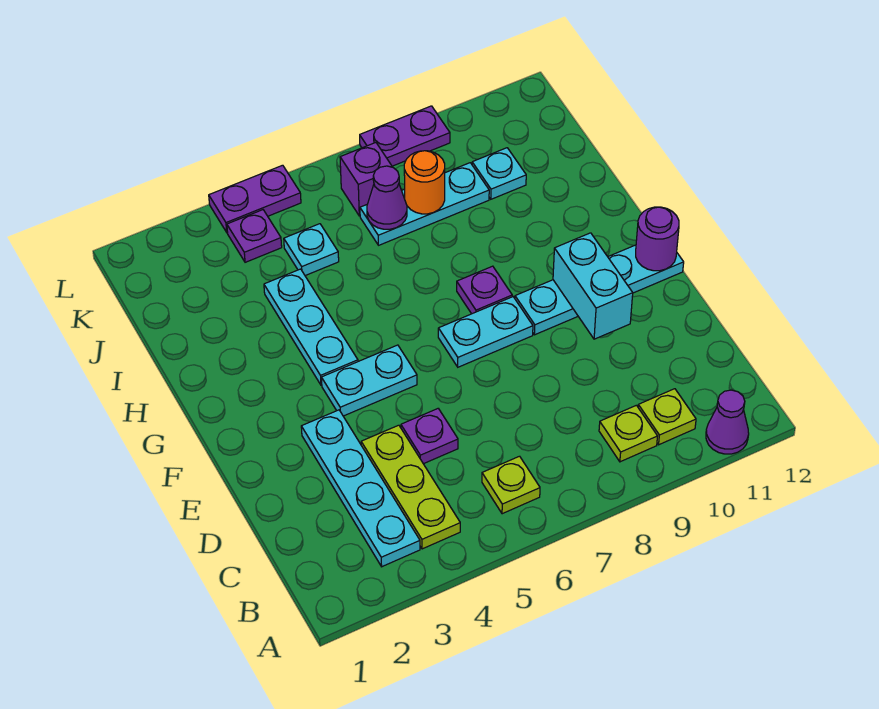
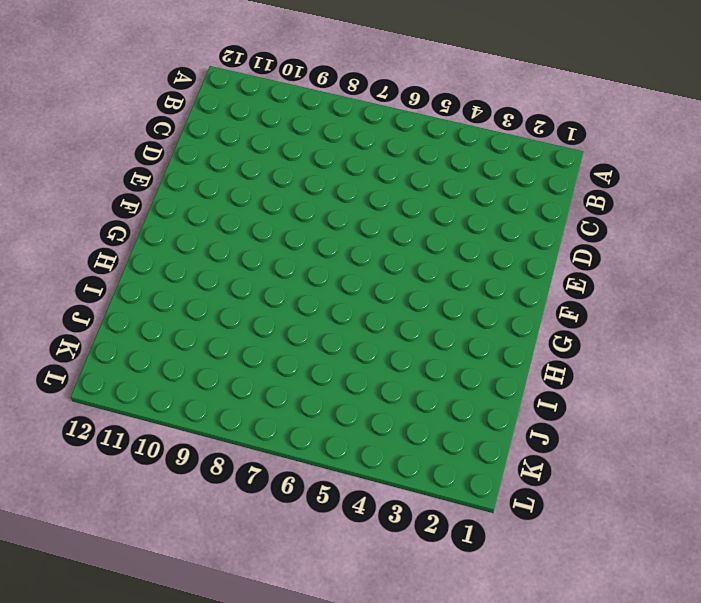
none -> purple 1x1 cone [706,390,749,454]
none -> cyan 1x4 plate [301,410,420,567]
none -> lime 1x3 plate [361,425,460,549]

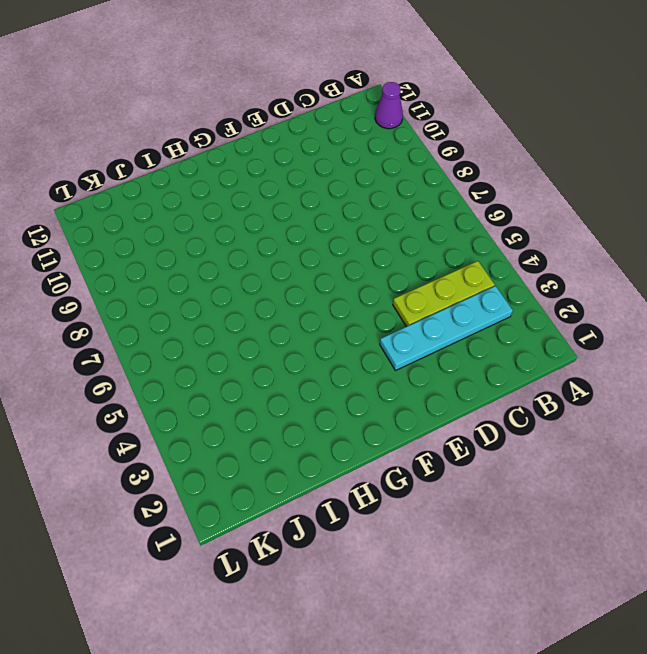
none -> lime 1x1 plate [482,456,540,514]
none -> lime 1x1 plate [599,405,658,462]
none -> lime 1x1 plate [638,389,696,445]

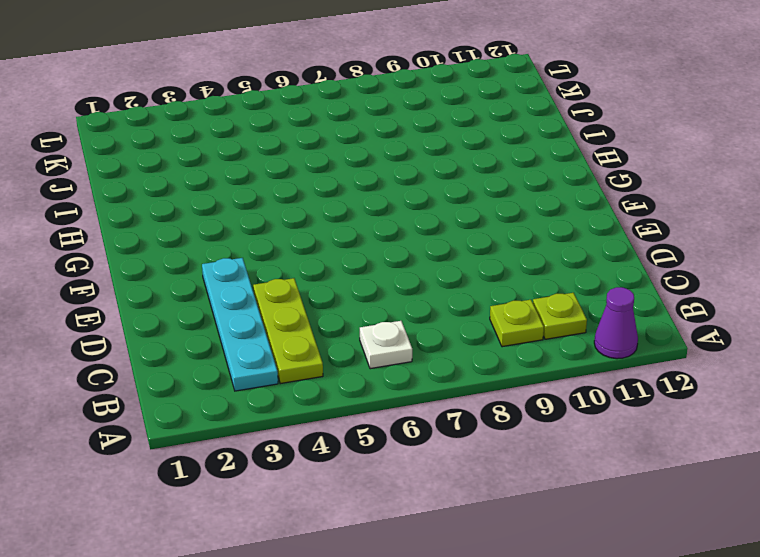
white 1x1 plate [360,321,412,369] -> lime 1x1 plate [482,456,540,514]
none -> purple 1x1 plate [401,409,458,464]
none -> cyan 1x2 plate [321,345,417,416]
none -> cyan 1x2 plate [438,297,533,367]

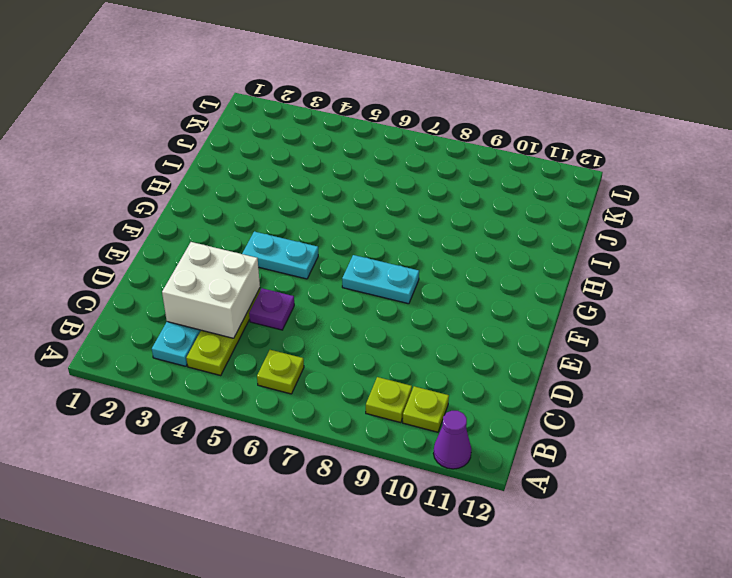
white 2x2 brick [162,242,260,338] -> none
none -> cyan 1x4 plate [515,245,684,335]
none -> cyan 1x3 plate [264,269,358,385]
none -> purple 1x1 plate [457,266,512,314]

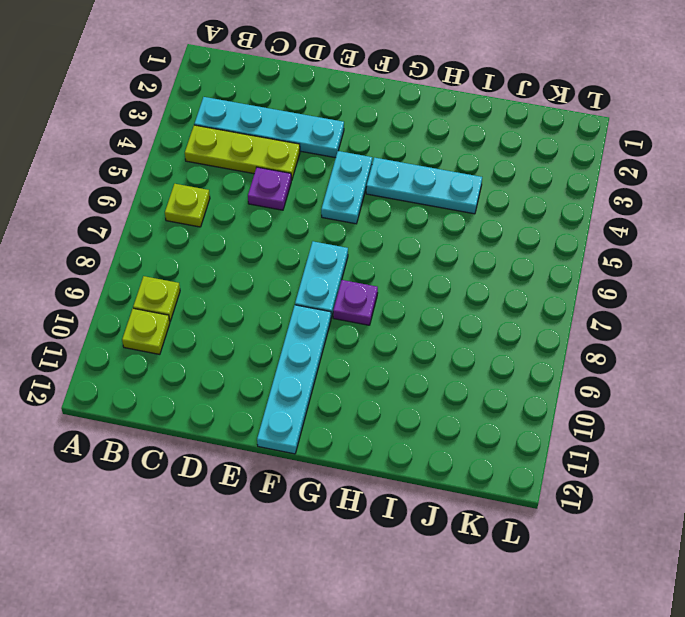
none -> purple 1x1 cone [706,390,749,454]
none -> cyan 1x1 plate [284,224,339,276]
none -> cyan 1x3 plate [360,163,489,245]

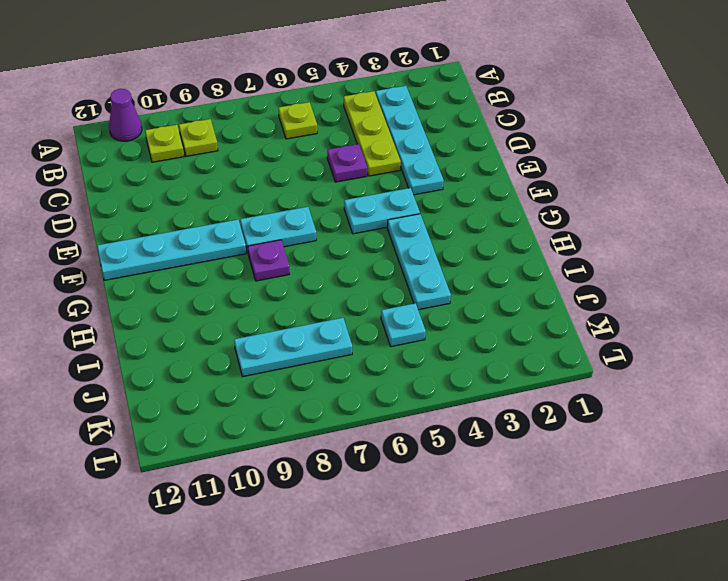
none -> cyan 1x1 plate [472,148,526,199]
none -> purple 1x1 plate [227,210,282,262]
none -> purple 1x1 brick [340,143,392,216]

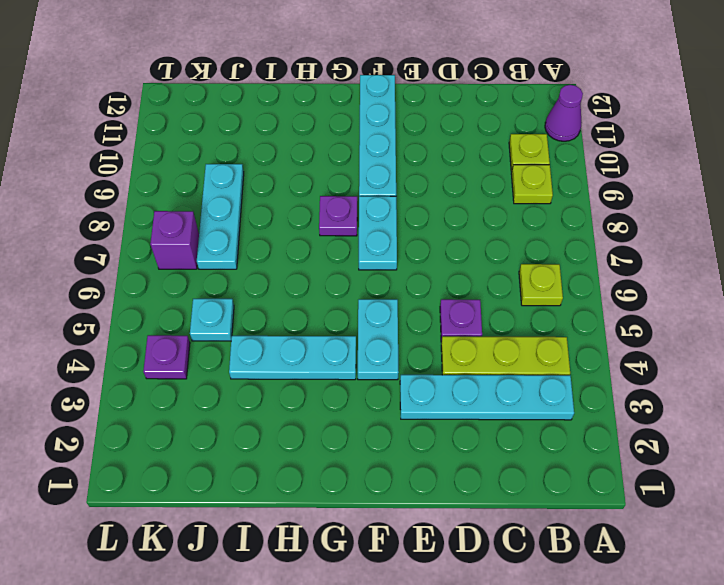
none -> cyan 1x1 plate [472,148,526,199]
none -> purple 1x2 plate [209,165,301,233]
none -> purple 1x2 plate [360,106,450,166]

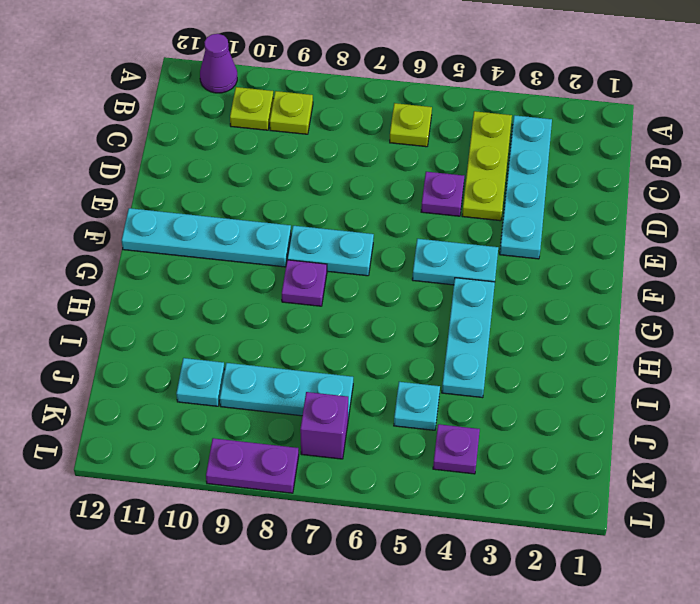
none -> purple 1x2 plate [209,165,301,233]
none -> cyan 1x2 brick [553,233,633,339]
none -> purple 1x1 round brick [636,207,679,271]

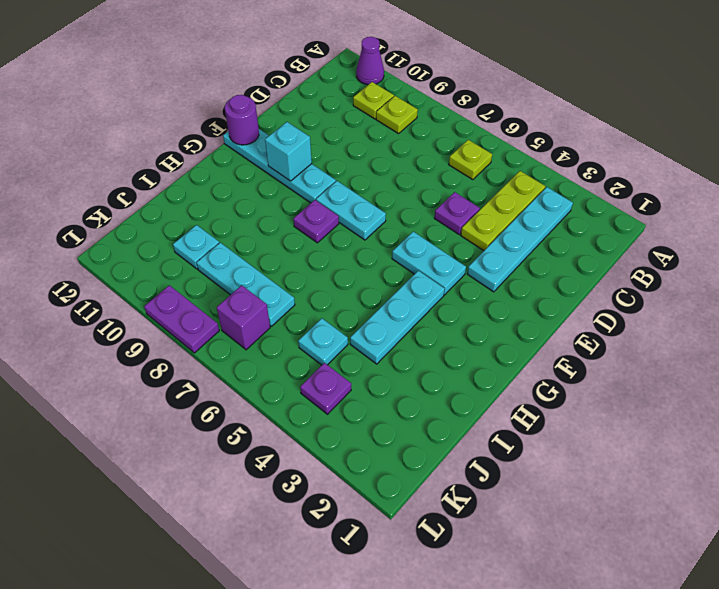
cyan 1x1 brick [265,122,312,181] -> cyan 1x2 brick [553,233,633,339]
none -> purple 1x2 plate [209,165,301,233]
none -> purple 1x1 cone [367,166,407,229]
none -> orange 1x1 round brick [404,151,445,214]

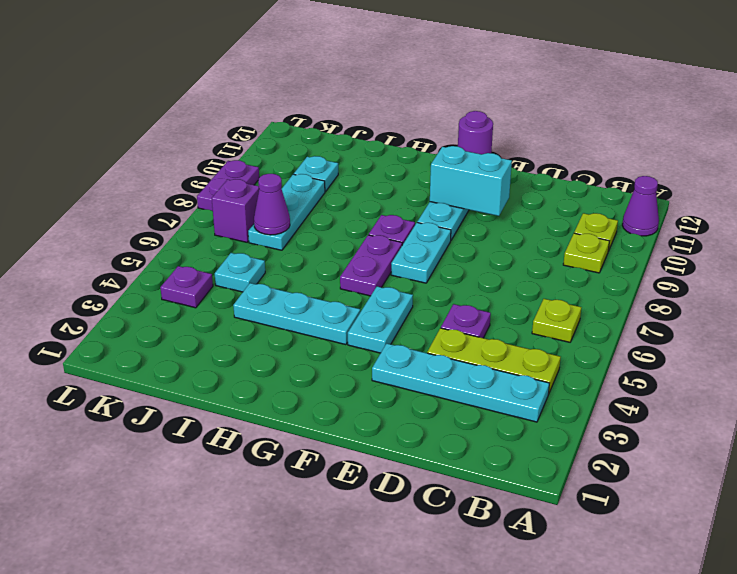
purple 1x2 plate [340,235,402,296] -> purple 1x2 plate moved to [209,165,301,233]
none -> orange 1x1 round brick [404,151,445,214]

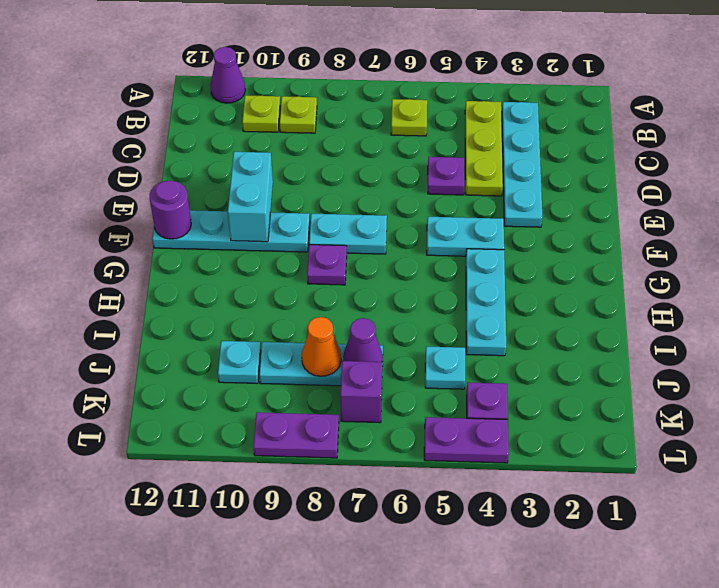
orange 1x1 cone [302,317,341,376] -> orange 1x1 round brick [404,151,445,214]

